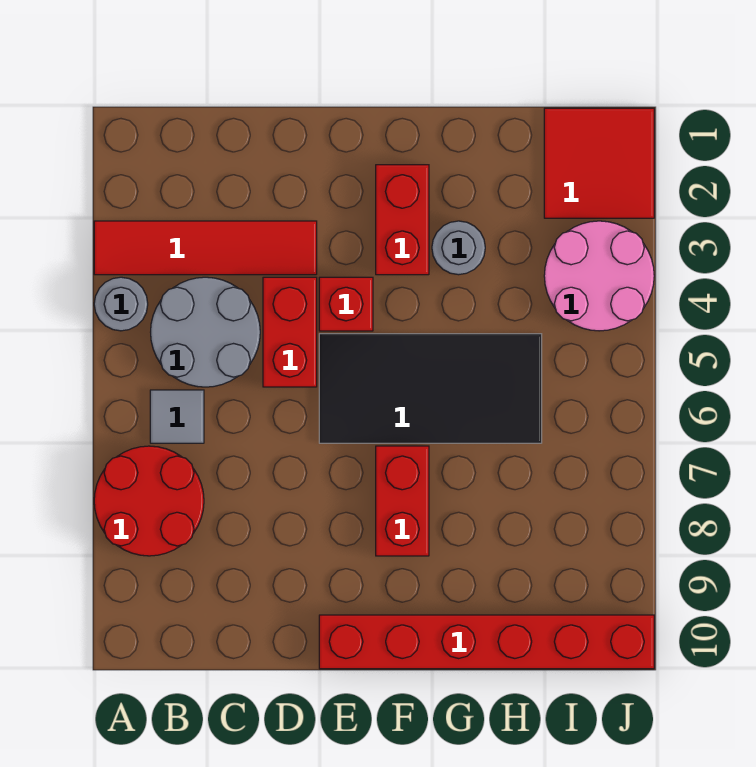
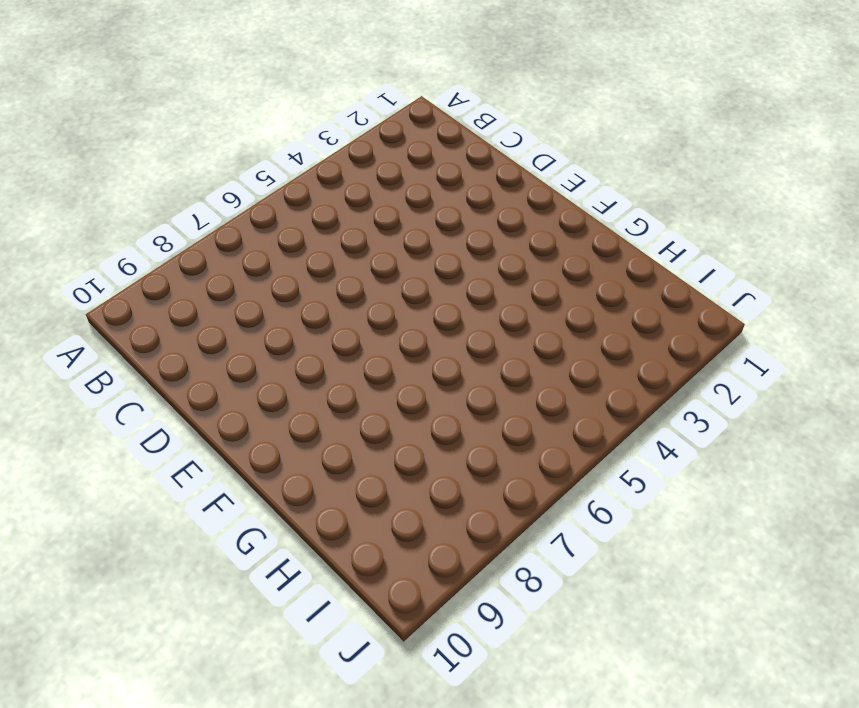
none -> red 1x4 tile [94,221,317,275]
none -> grey 1x1 round brick [94,277,148,331]
none -> red 2x2 round brick [94,446,204,556]

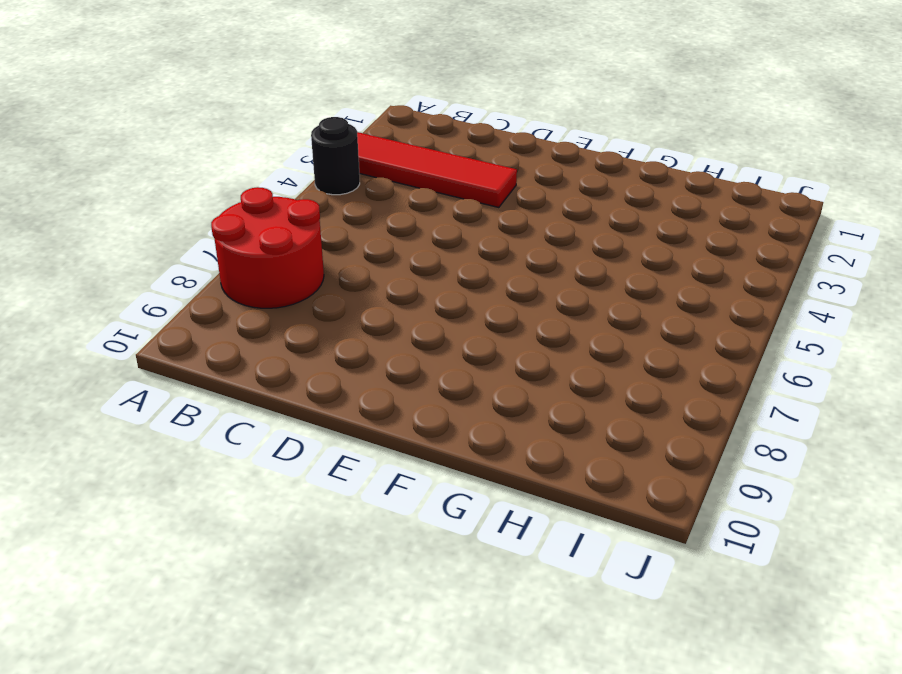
black 1x1 round brick [311,117,360,195] -> grey 1x1 round brick [94,277,148,331]
none -> grey 2x2 round brick [151,277,260,387]
none -> grey 1x1 tile [150,390,204,443]
none -> red 1x2 brick [263,277,317,387]

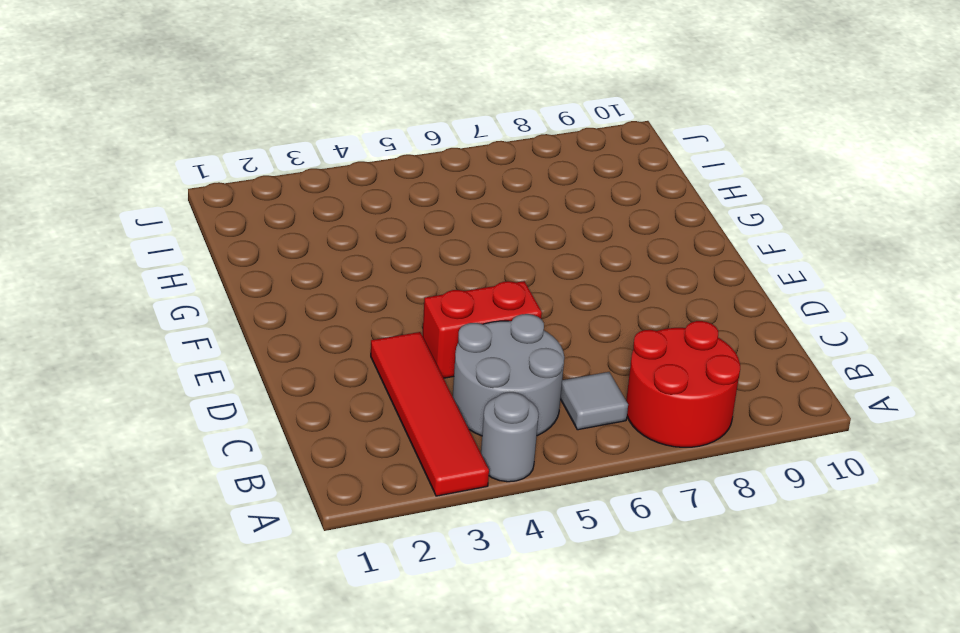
none -> red 1x1 brick [319,277,373,331]
none -> black 2x4 tile [319,334,542,443]
none -> red 1x6 brick [319,615,654,669]

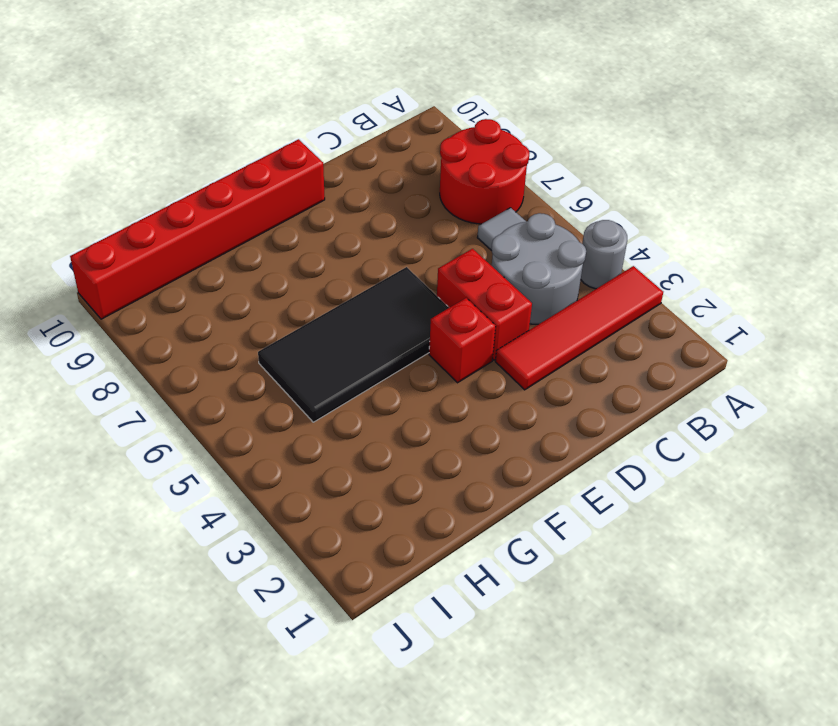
none -> red 1x2 brick [376,165,429,275]
none -> red 1x2 brick [376,446,429,556]
none -> grey 1x1 round brick [432,221,485,275]

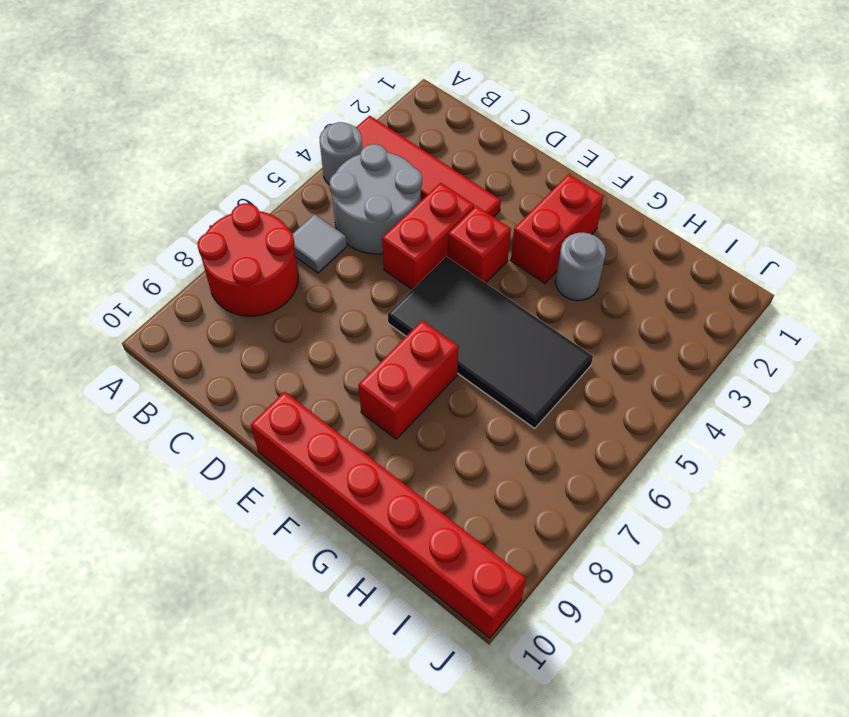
none -> red 2x2 tile [544,108,654,218]
none -> pink 2x2 round brick [544,221,654,331]

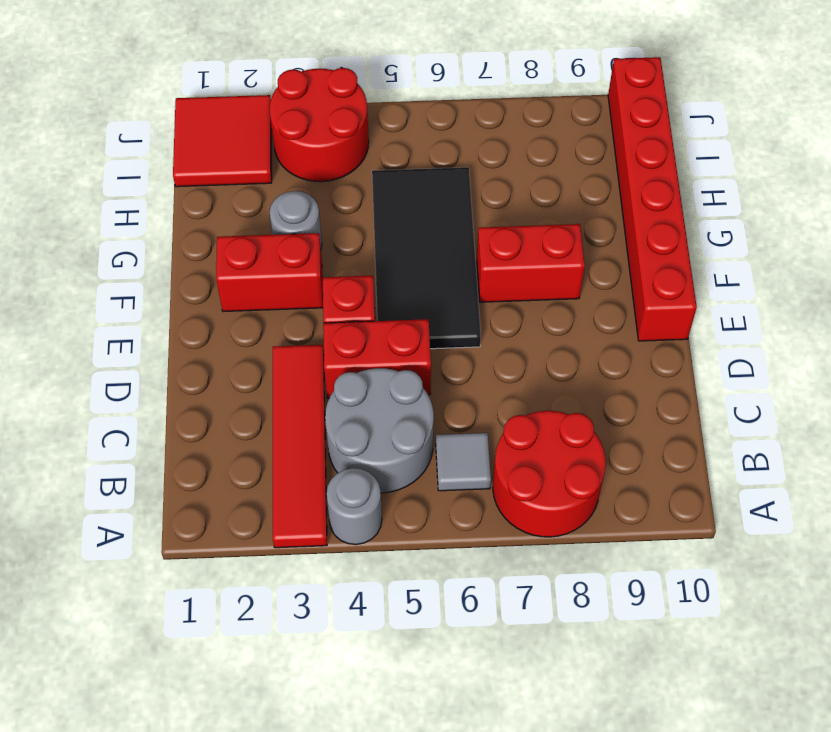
red 2x2 round brick [270,68,369,182] -> pink 2x2 round brick [544,221,654,331]

